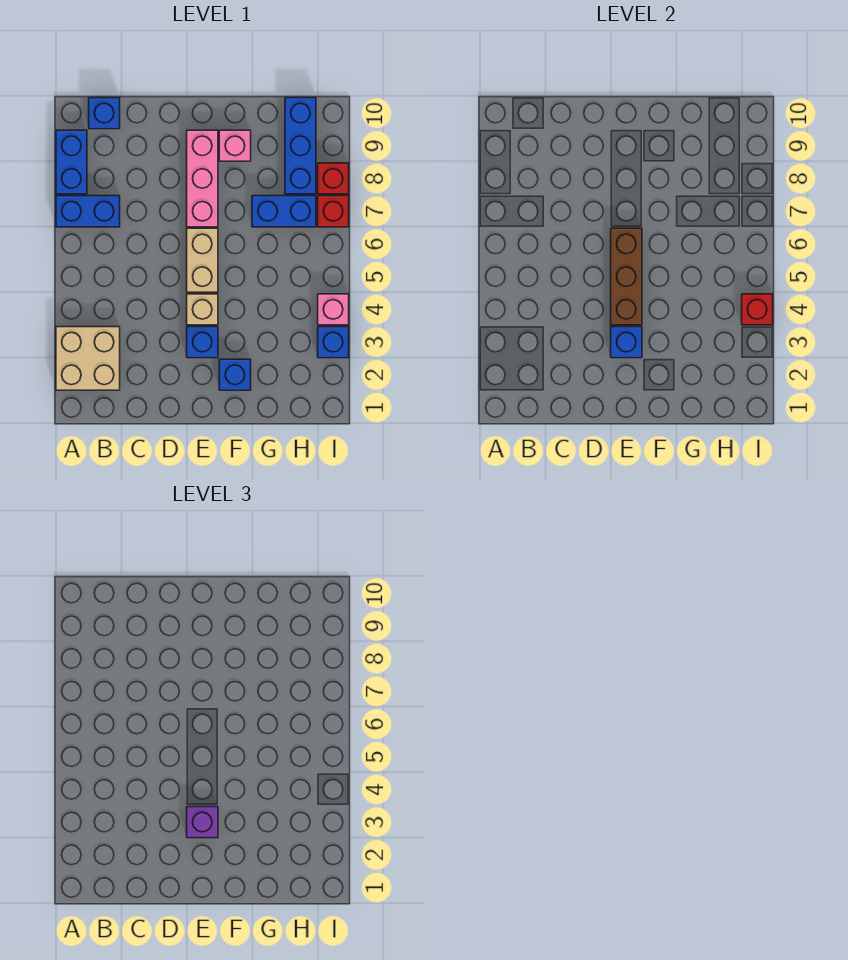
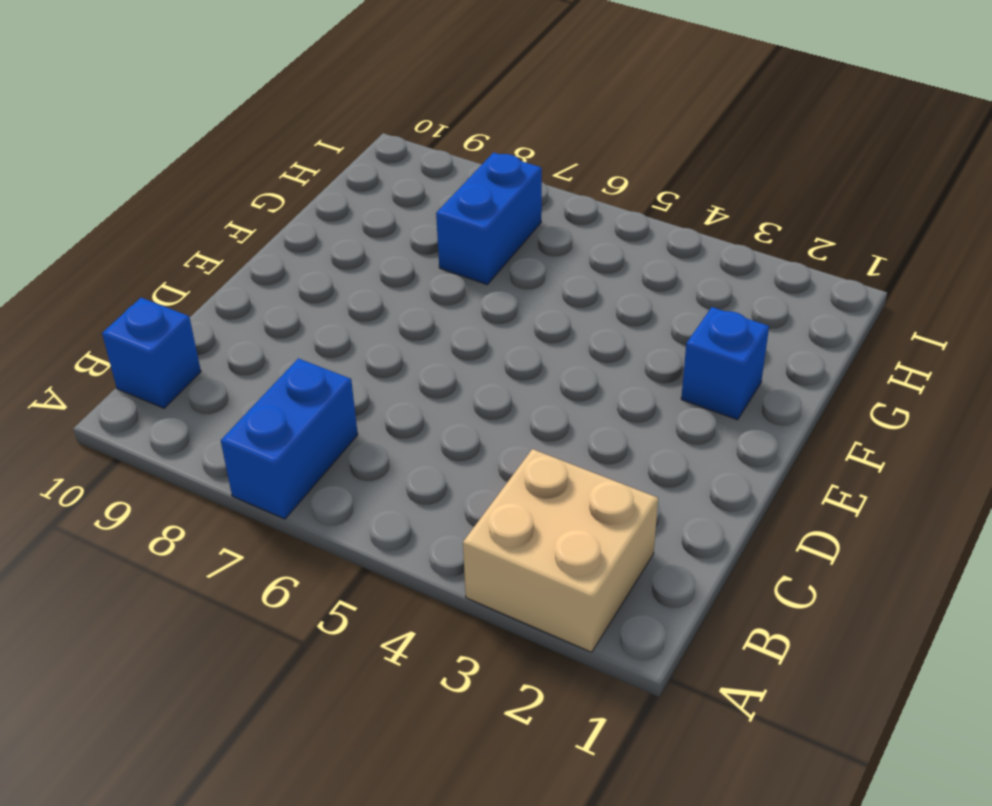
none -> blue 1x2 brick [56,130,87,194]
none -> blue 1x1 brick [187,327,218,358]
none -> tan 1x1 brick [187,294,218,325]

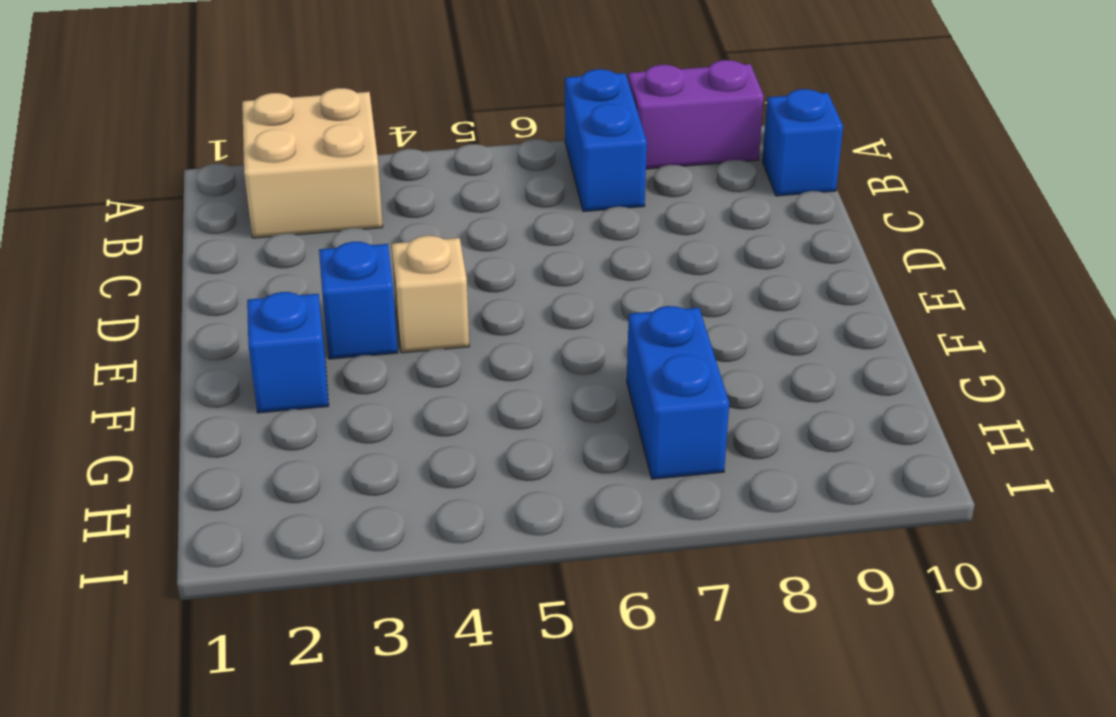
purple 1x2 brick [628,60,764,169] -> blue 1x2 brick [56,130,87,194]
none -> tan 1x2 brick [187,228,218,292]
none -> pink 1x3 brick [187,130,218,227]
none -> pink 1x1 brick [219,130,251,161]

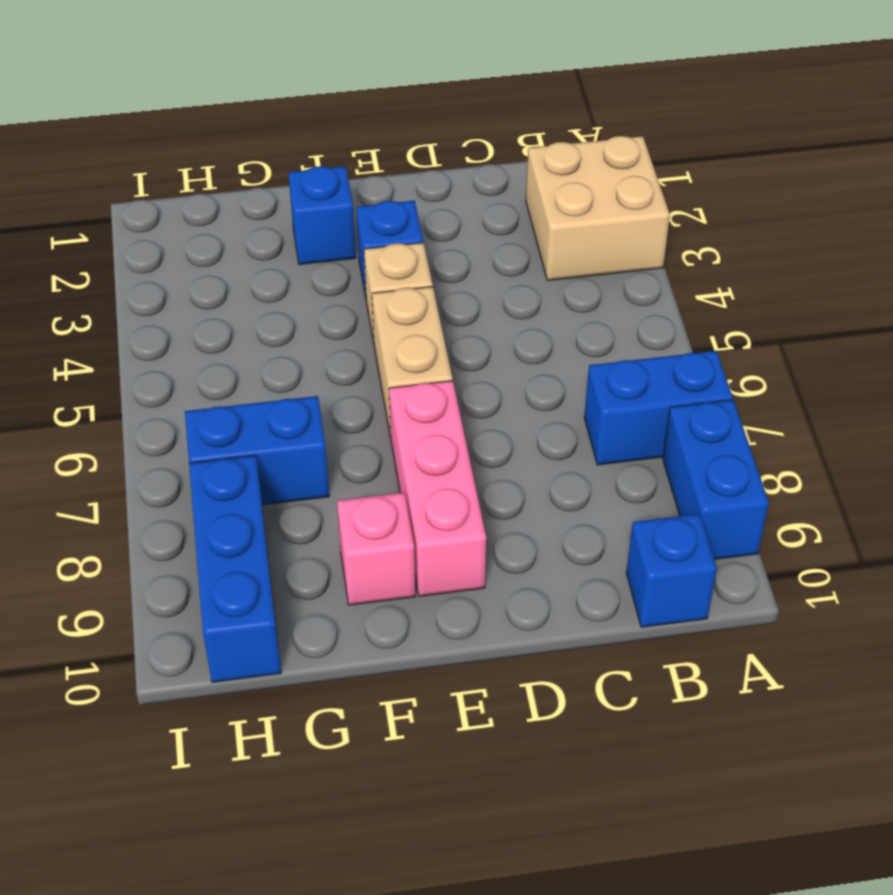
none -> blue 1x1 brick [318,327,349,358]
none -> pink 1x1 brick [318,294,349,325]
none -> red 1x1 brick [318,196,349,227]

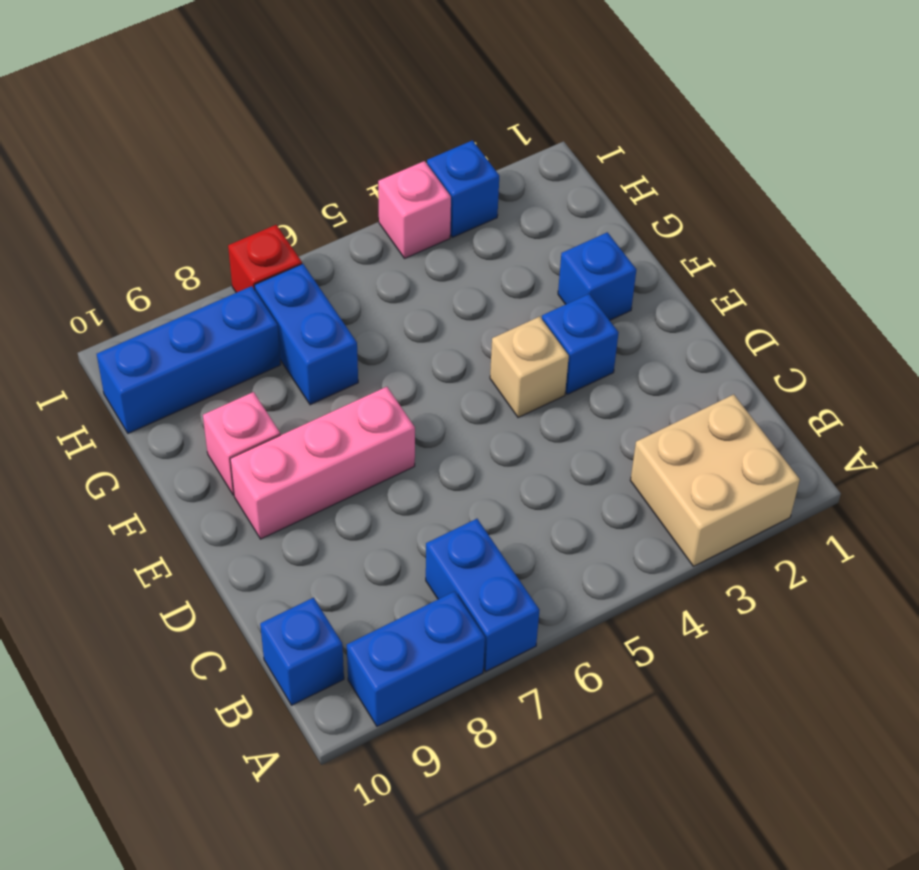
none -> tan 1x2 brick [187,228,218,292]
none -> red 1x1 brick [318,163,349,194]
none -> blue 1x1 brick [611,327,642,358]

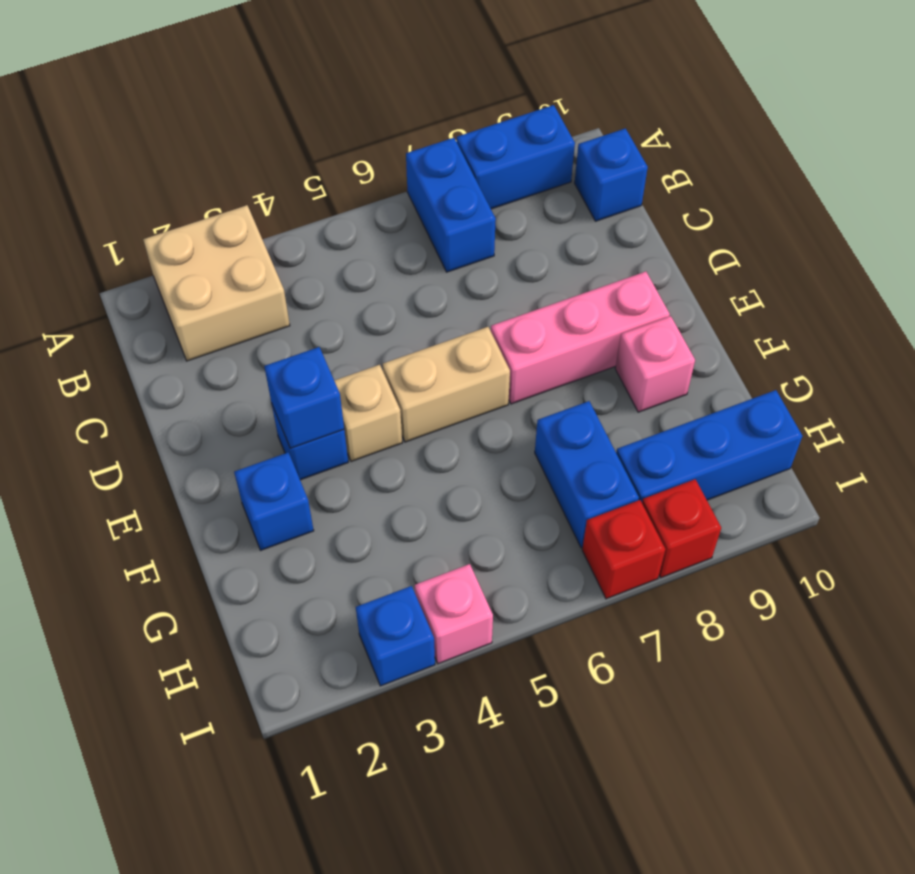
none -> brown 1x3 brick [611,228,642,325]
none -> red 1x1 brick [742,294,773,325]
none -> purple 1x1 brick [187,807,218,838]

